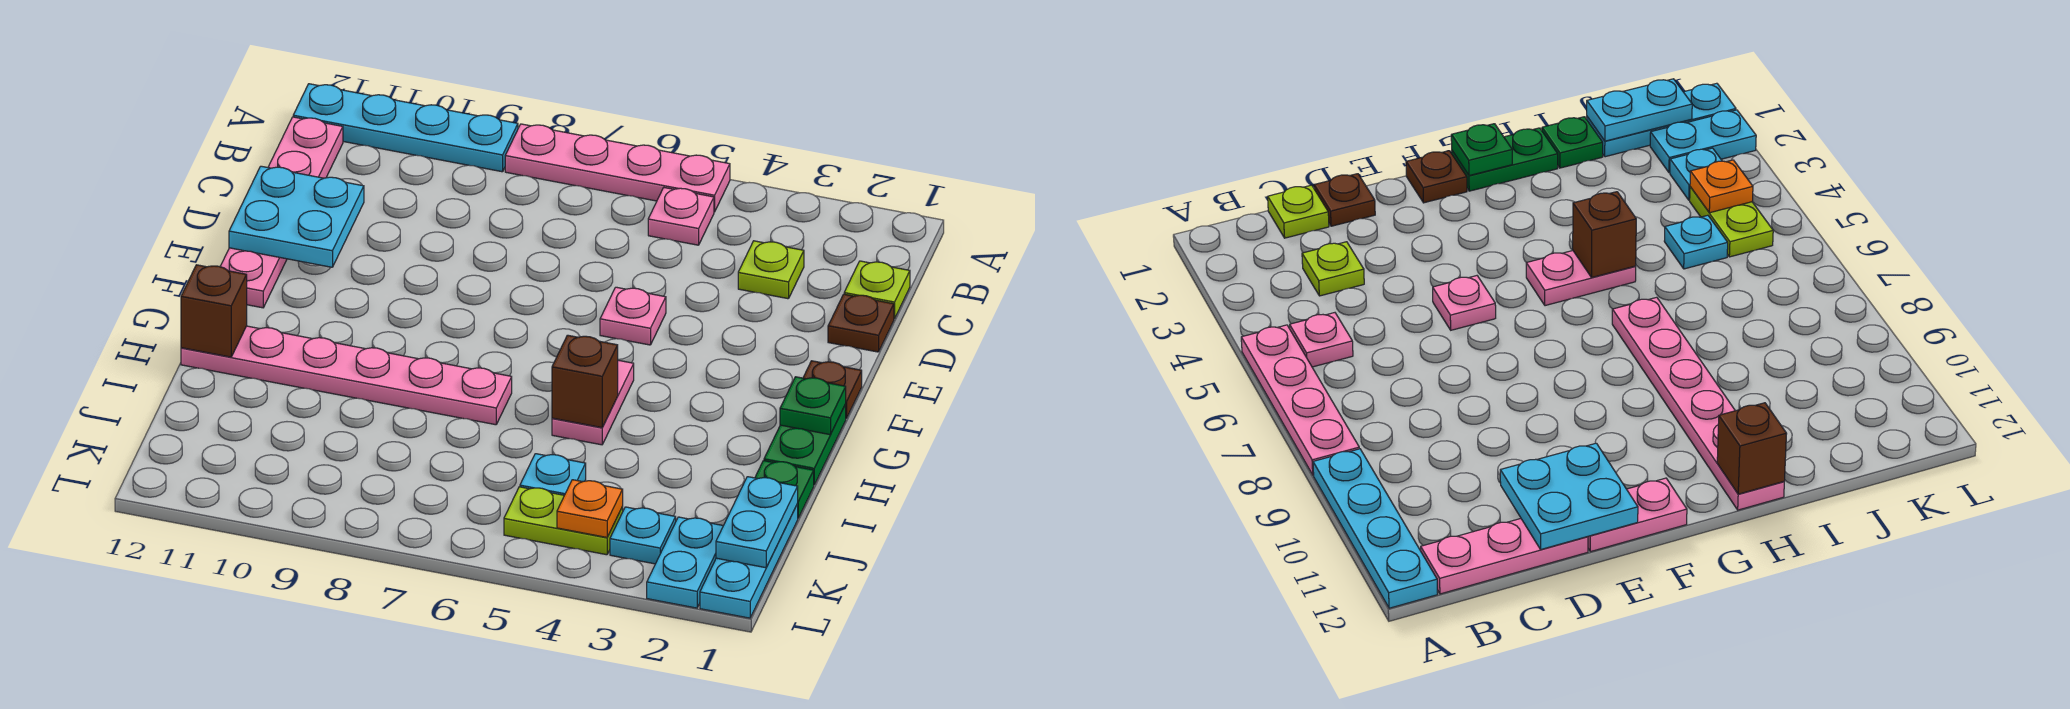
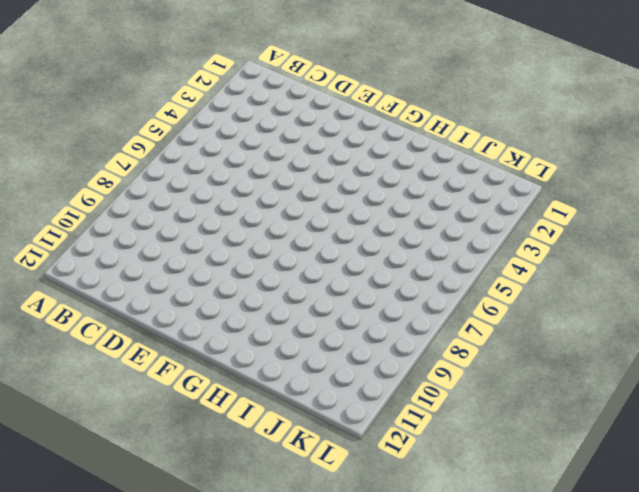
none -> pink 1x4 plate [505,124,730,212]
none -> cyan 1x4 plate [293,84,518,172]
none -> pink 1x1 plate [648,188,714,245]

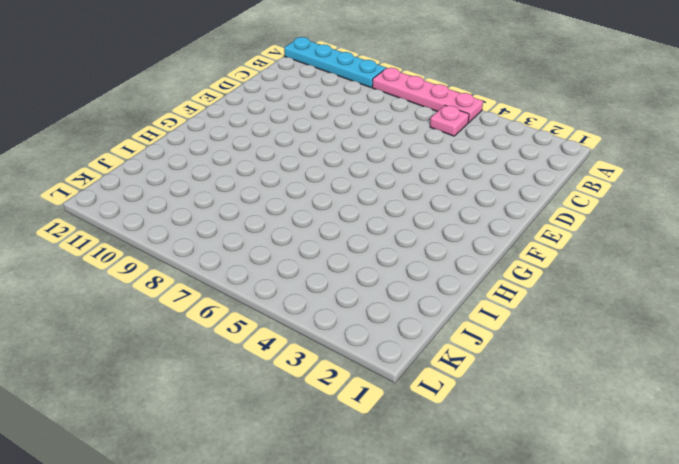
none -> pink 1x3 plate [268,117,343,178]
none -> lime 1x1 plate [844,261,910,319]
none -> lime 1x1 plate [738,241,804,299]

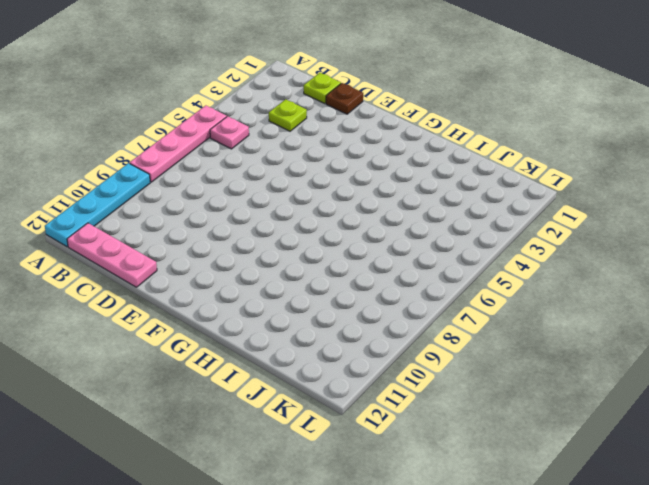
none -> pink 1x1 plate [600,287,666,345]
none -> pink 1x2 plate [220,248,287,308]
none -> brown 1x1 plate [803,361,862,418]

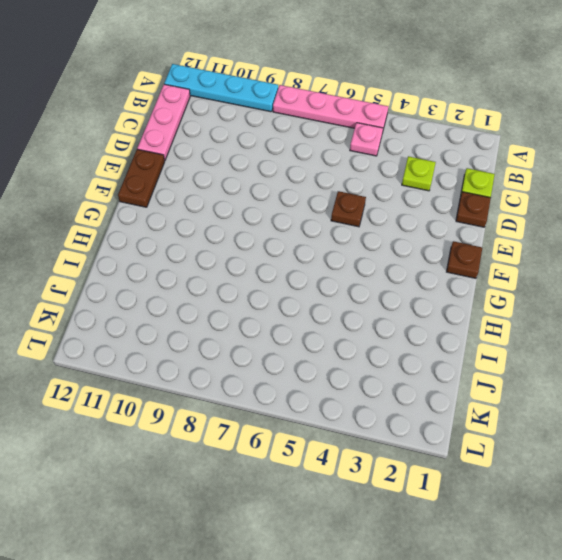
brown 1x1 plate [331,191,366,227] -> pink 1x1 plate [600,287,666,345]
brown 1x2 plate [118,149,165,207] -> pink 1x2 plate [220,248,287,308]
none -> green 1x2 plate [764,404,846,485]
none -> pink 1x2 plate [552,360,634,445]
none -> pink 1x6 plate [181,326,512,425]

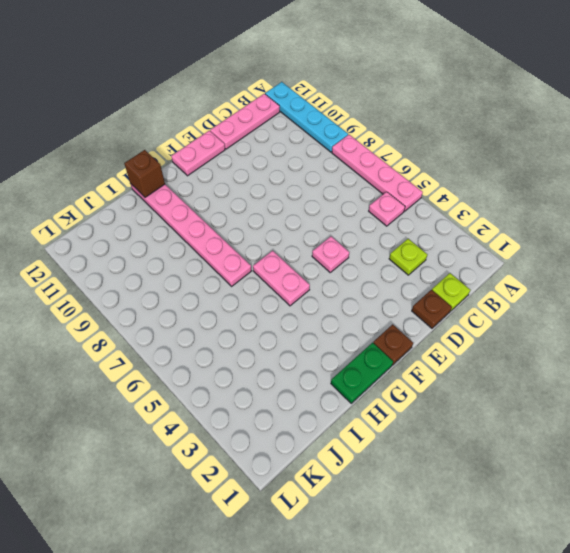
pink 1x2 plate [253,251,310,306] -> pink 1x2 plate turned to [552,360,634,445]
none -> green 1x1 plate [755,461,814,518]
none -> cyan 1x3 plate [700,504,798,618]
none -> cyan 1x1 plate [520,454,586,495]

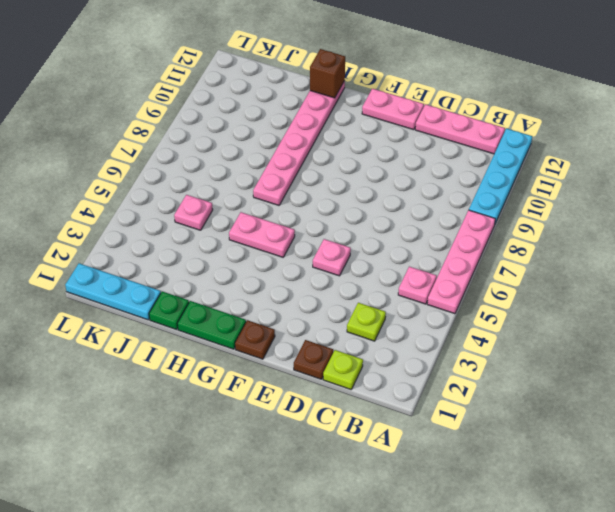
pink 1x1 plate [174,195,213,230] -> cyan 1x1 plate [520,454,586,495]
none -> cyan 1x2 plate [647,517,723,608]
none -> cyan 1x1 plate [610,507,676,564]
none -> lime 1x2 plate [504,487,623,555]

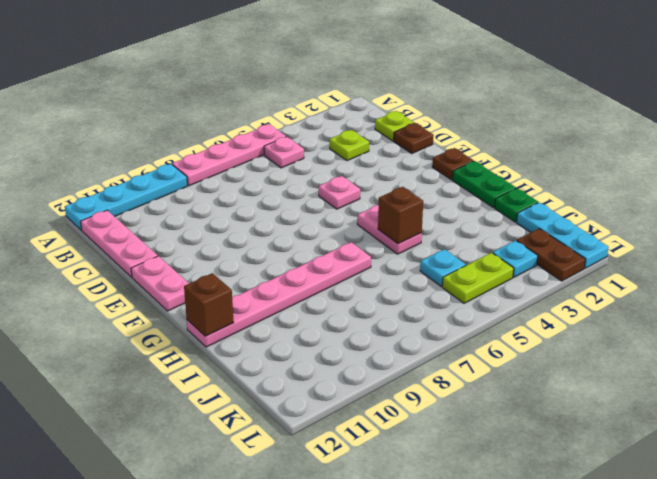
brown 1x2 plate [517,229,585,281] -> cyan 1x2 plate [647,517,723,608]
none -> cyan 2x2 plate [229,166,364,267]
none -> green 1x1 plate [780,377,846,435]
none -> cyan 1x2 plate [716,477,798,568]

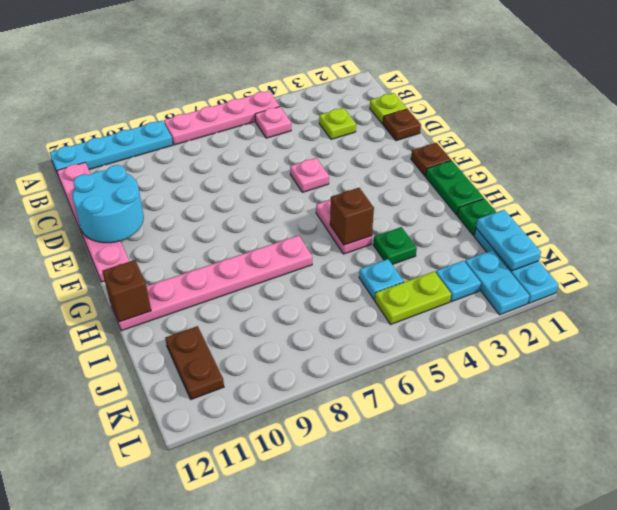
cyan 2x2 round brick [72,165,144,243] -> cyan 2x2 plate [229,166,364,267]
green 1x1 plate [373,227,417,265] -> green 1x1 plate moved to [780,377,846,435]
brown 1x2 plate [165,326,224,399] -> none
none -> orange 1x1 plate [557,480,623,537]

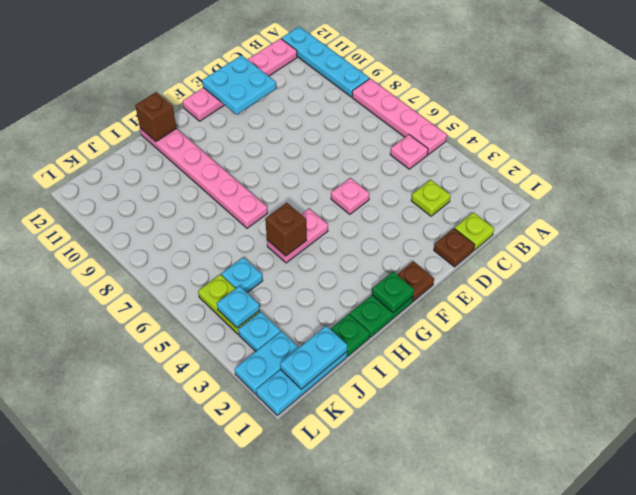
cyan 1x1 plate [217,286,260,328] -> orange 1x1 plate [557,480,623,537]

